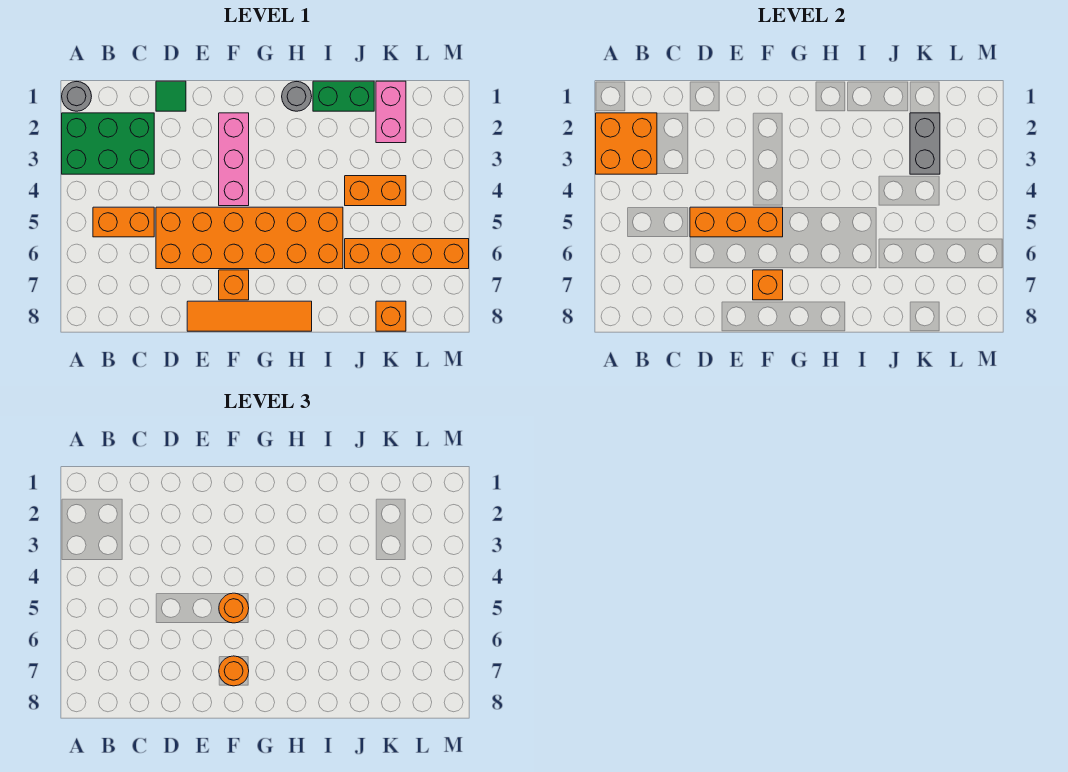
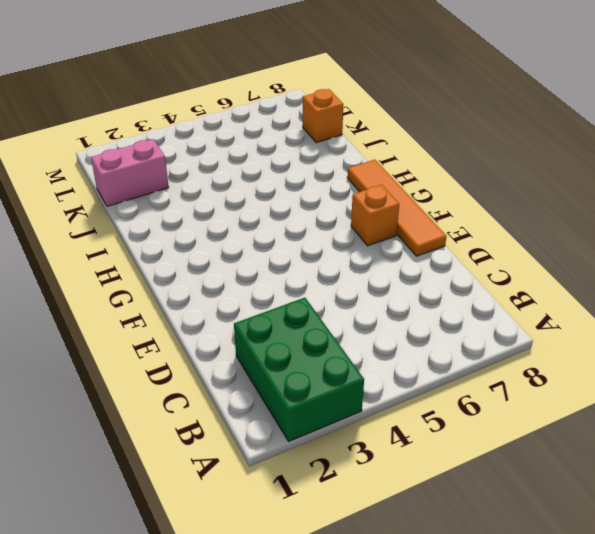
none -> grey 1x1 round brick [62,82,92,111]
none -> orange 1x2 brick [93,207,154,237]
none -> green 1x1 tile [156,81,186,111]

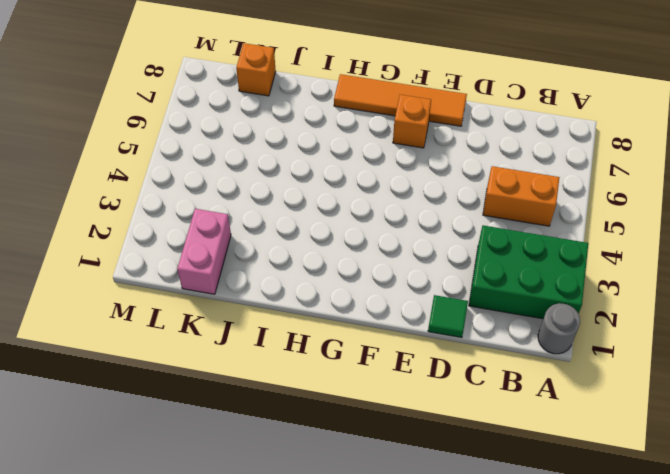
none -> orange 2x6 brick [156,207,343,269]
none -> pink 1x3 brick [219,113,249,206]
none -> grey 1x1 round brick [282,82,312,111]

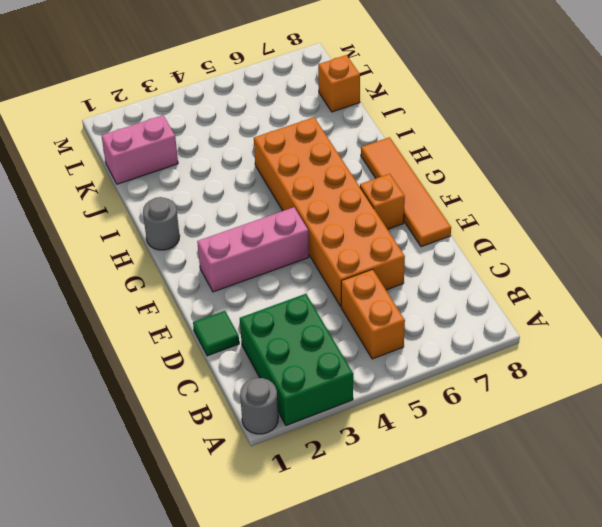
none -> green 1x2 brick [313,81,374,111]
none -> orange 1x2 brick [345,176,406,206]
none -> orange 1x4 brick [345,239,469,269]

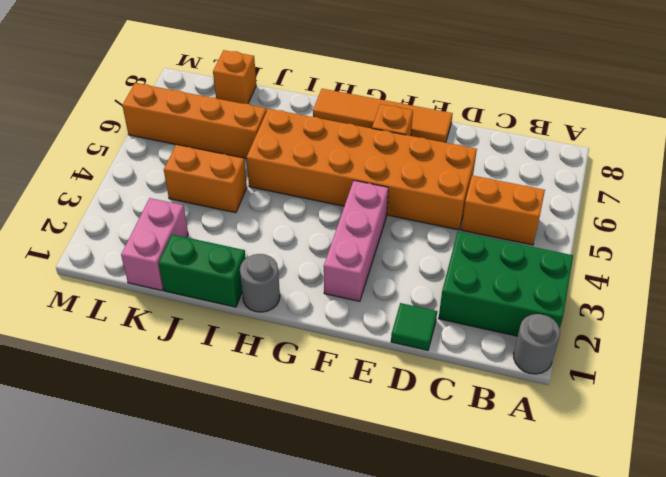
none -> orange 2x2 brick [596,113,657,174]
none -> orange 1x3 brick [690,207,783,237]
none -> orange 1x1 brick [753,270,783,300]

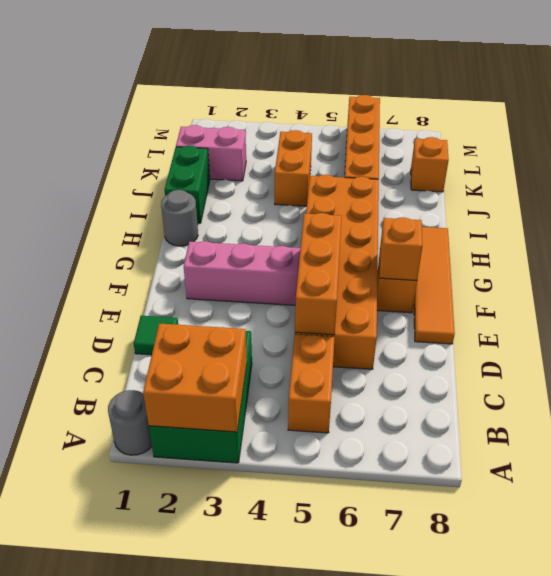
none -> grey 1x2 brick [910,113,940,174]
none -> orange 1x1 round brick [219,593,249,623]
none -> orange 1x1 round brick [219,656,249,686]

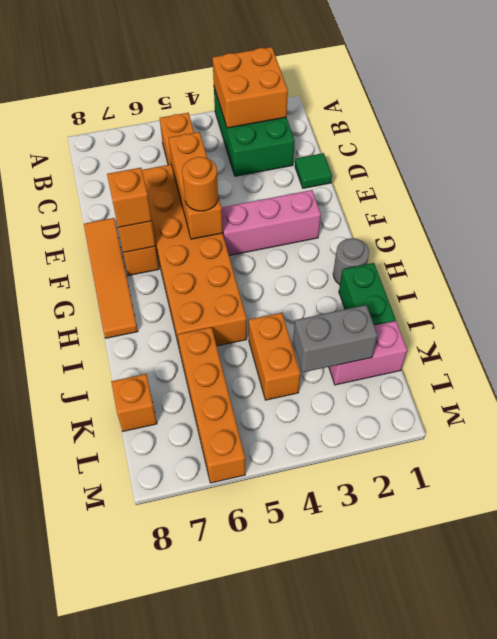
orange 1x1 brick [107,168,152,227] -> orange 1x1 round brick [219,656,249,686]
none -> grey 1x1 round brick [62,82,92,111]

